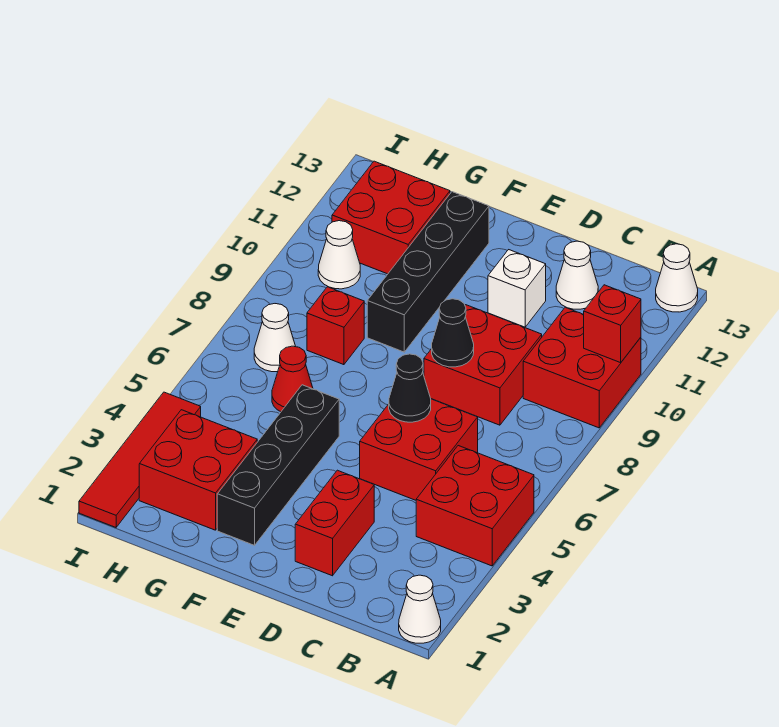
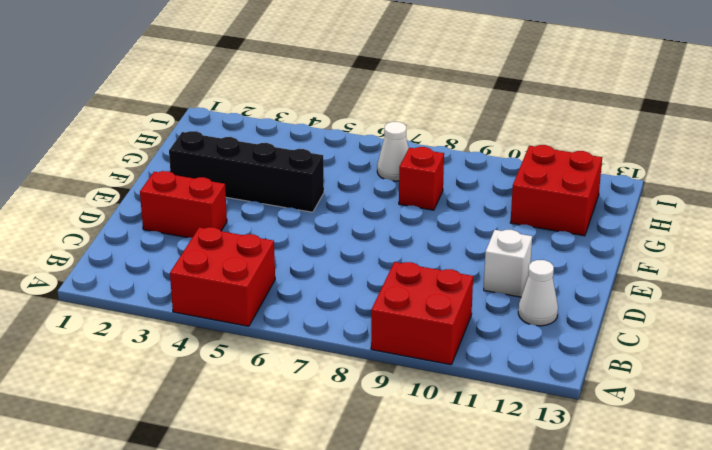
none -> white 1x1 cone [399,575,441,643]
none -> white 1x1 cone [656,244,698,312]
none -> red 2x2 brick [360,399,478,500]

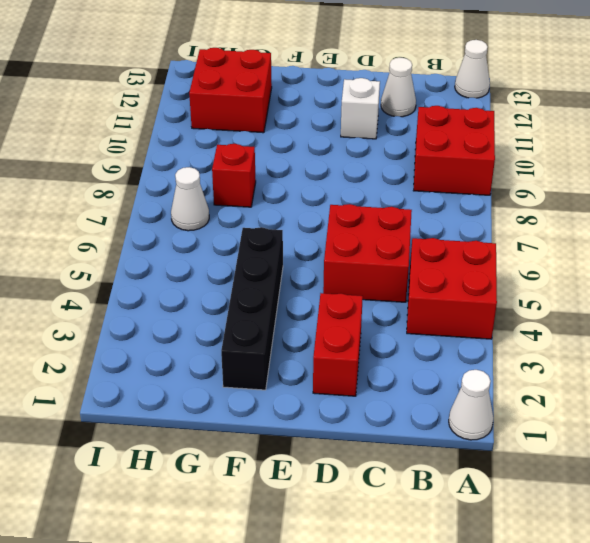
none -> red 2x2 brick [424,305,542,425]
none -> black 1x4 brick [367,192,489,352]
none -> red 2x2 brick [139,410,257,530]

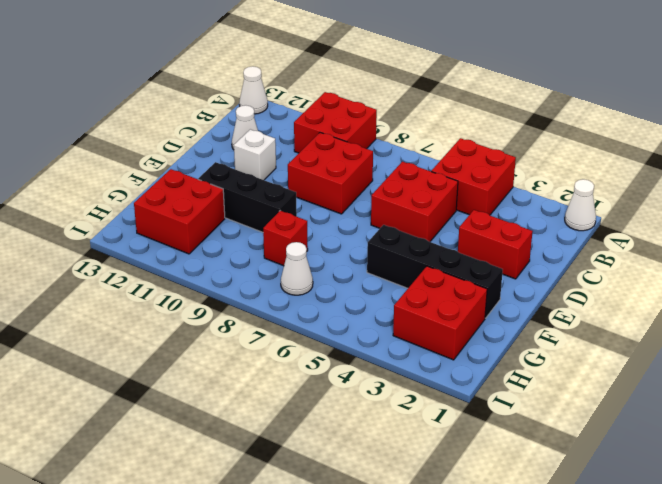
black 1x3 brick [198,162,297,232] -> black 1x4 brick [367,192,489,352]
none -> red 1x1 cone [272,346,313,412]
none -> white 1x1 cone [318,221,360,289]
none -> red 1x4 tile [79,392,201,527]

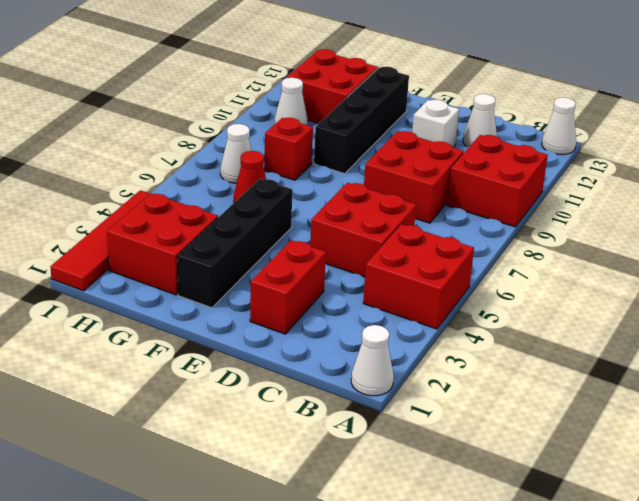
none -> red 1x1 brick [584,285,641,363]
none -> black 1x1 cone [389,354,431,422]
none -> black 1x1 cone [432,299,474,367]

